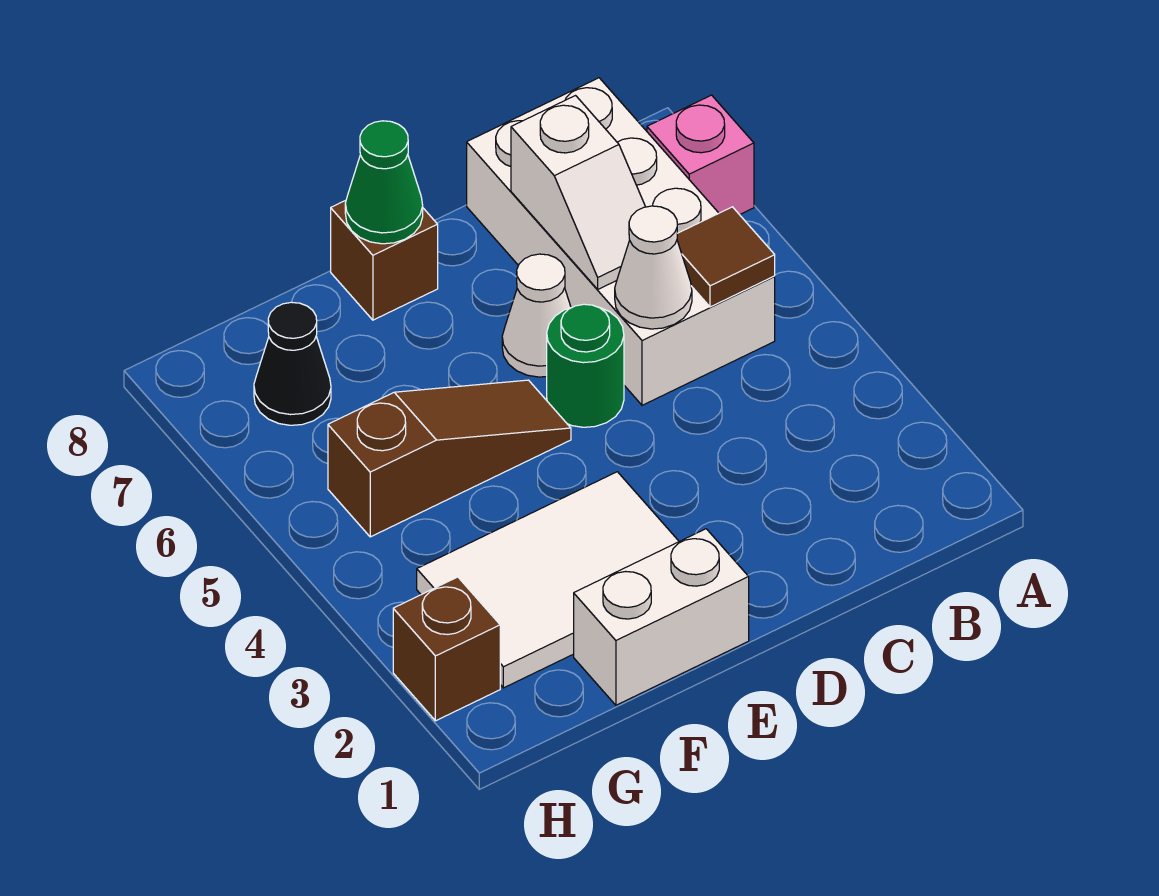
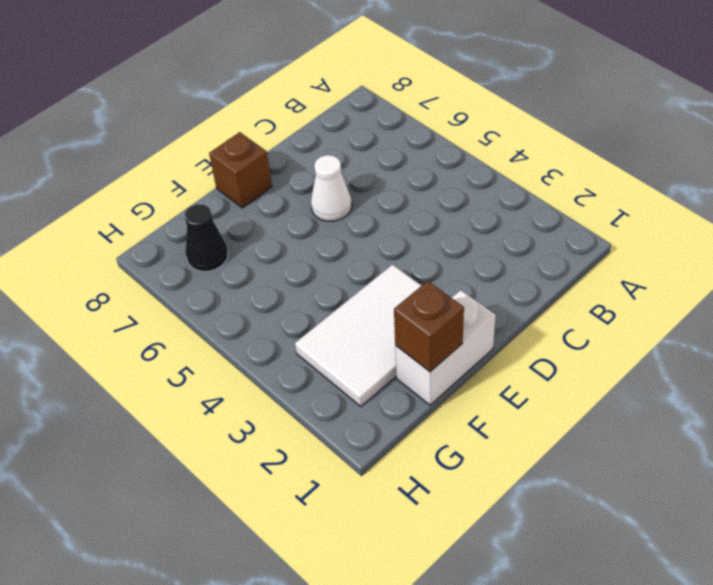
brown 1x1 brick [394,281,464,372] -> brown 1x1 brick moved to [393,577,500,721]
none -> pink 1x1 brick [647,95,754,215]
none -> white 2x4 brick [467,78,775,405]
none -> green 1x1 round brick [547,304,624,427]

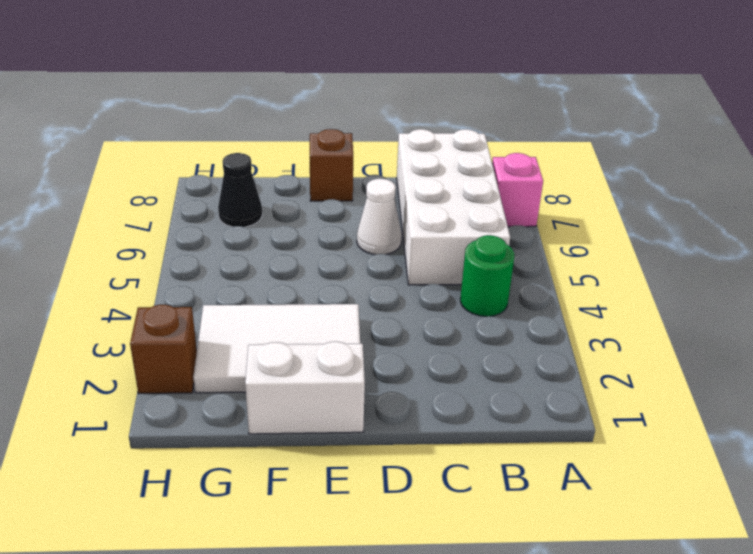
green 1x1 round brick [460,235,514,317] -> green 1x1 round brick moved to [547,304,624,427]
none -> brown 1x3 slope [328,380,571,537]
none -> brown 1x1 tile [677,207,775,307]
none -> white 1x1 cone [615,206,692,329]

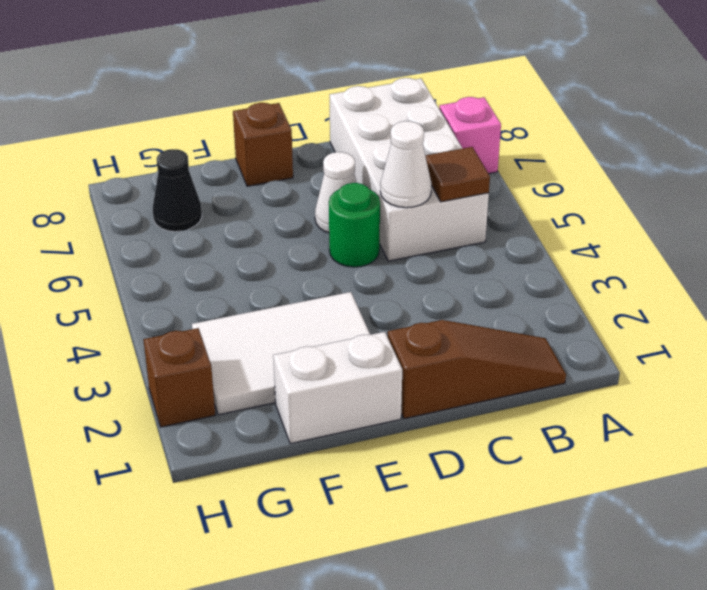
brown 1x3 slope [388,320,566,419] -> brown 1x3 slope moved to [328,380,571,537]
none -> white 1x2 slope [511,96,645,290]
none -> green 1x1 cone [345,121,423,244]

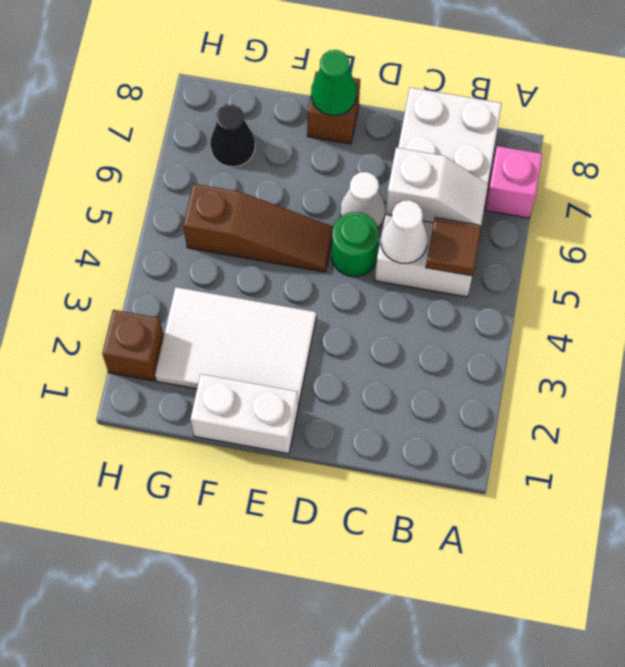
white 1x2 slope [385,148,488,225] -> white 1x2 slope turned to [511,96,645,290]

